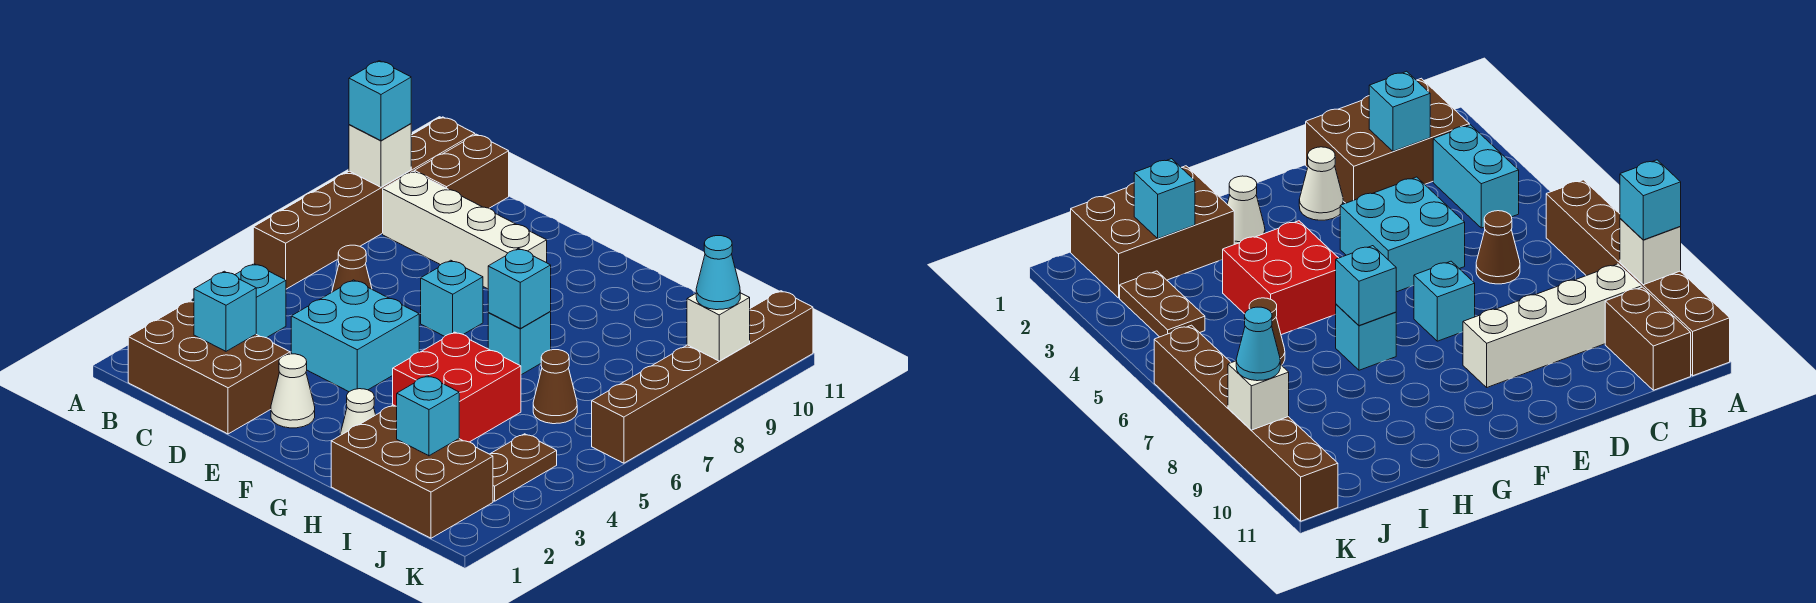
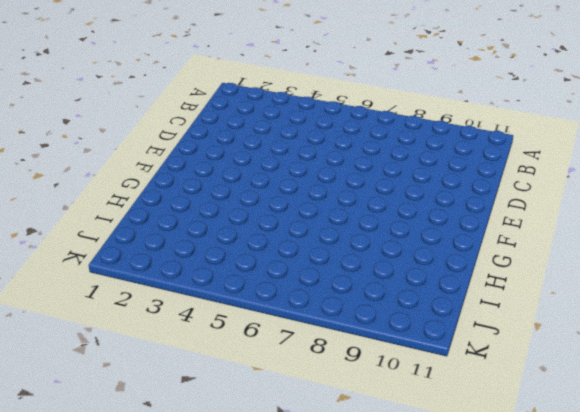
none -> brown 1x6 brick [253,117,475,289]
none -> brown 2x3 brick [128,301,290,434]
none -> cyan 1x2 brick [192,264,286,338]

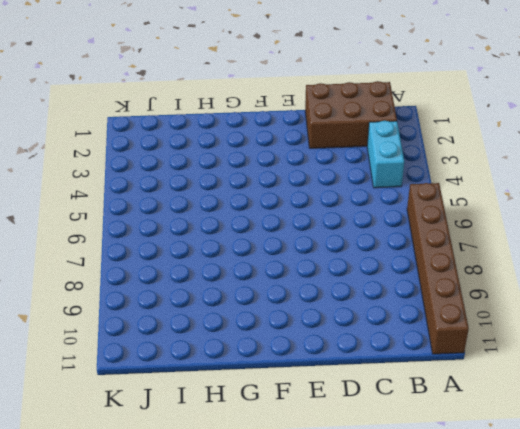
none -> white 1x4 brick [383,171,547,289]
none -> brown 1x2 brick [414,134,509,208]
none -> brown 1x1 cone [332,245,372,292]

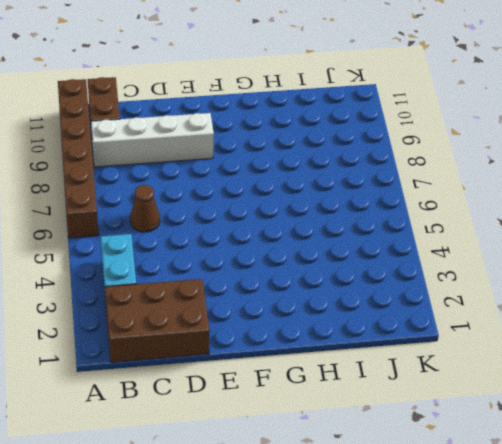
none -> cyan 2x2 brick [291,280,419,392]
none -> white 1x1 cone [271,354,315,428]
none -> cyan 1x1 brick [421,260,483,336]

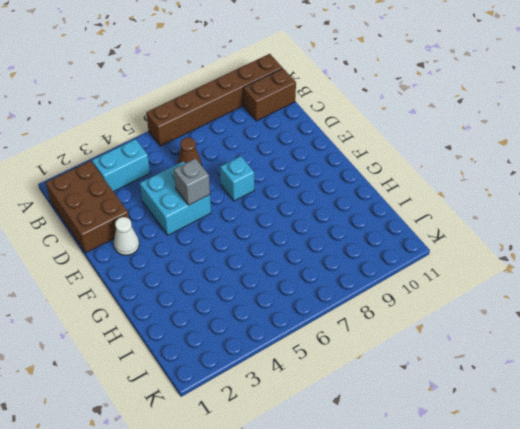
grey 1x1 brick [174,158,210,205] -> none
none -> white 1x4 brick [383,171,547,289]
none -> white 1x1 cone [340,389,376,436]
none -> red 2x2 brick [393,332,521,442]

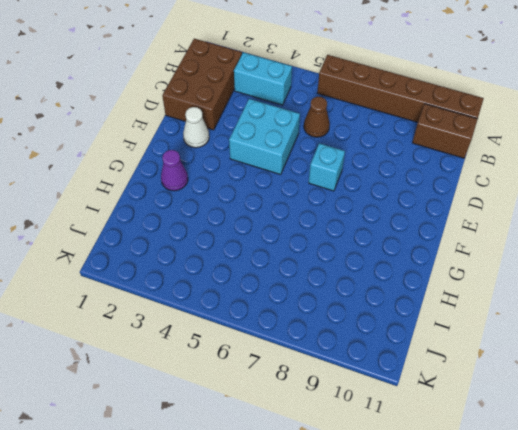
purple 1x1 cone [161,150,188,191] -> white 1x1 cone [340,389,376,436]
none -> white 1x4 brick [383,171,547,289]
none -> red 2x2 brick [393,332,521,442]
none -> cyan 1x1 brick [488,312,551,375]

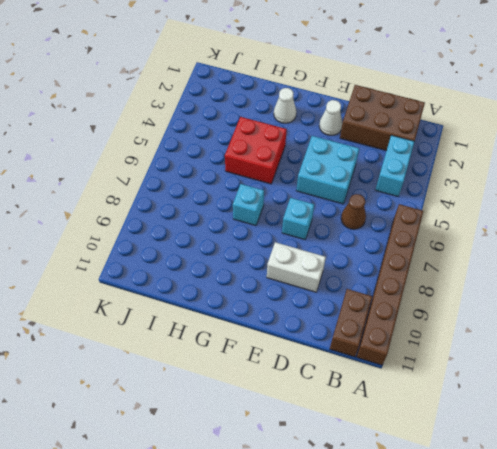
white 1x2 brick [267,242,326,292] -> white 1x4 brick [383,171,547,289]
none -> brown 2x3 brick [331,405,493,538]
none -> brown 1x1 cone [533,350,577,424]
none -> brown 1x2 plate [490,434,557,501]

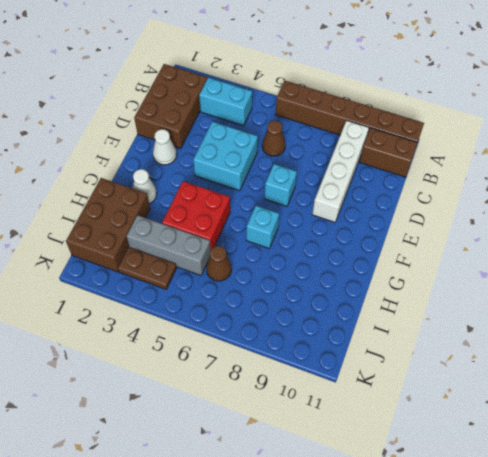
grey 1x3 brick [127,215,211,275] -> none
none -> brown 1x6 brick [592,291,813,463]
none -> white 1x1 brick [349,124,411,187]
none -> cyan 1x1 brick [194,271,256,351]

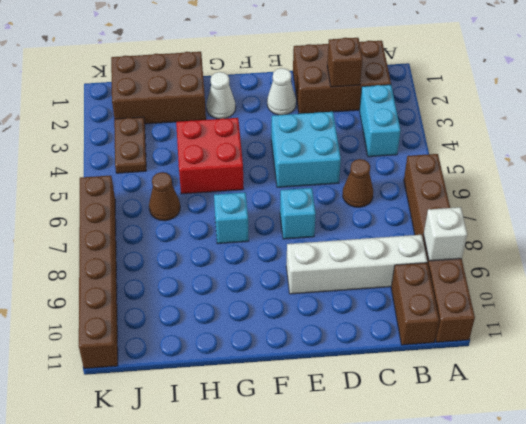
brown 1x1 brick [327,38,363,87] -> cyan 1x1 brick [194,271,256,351]
none -> cyan 1x1 brick [488,249,551,328]
none -> cyan 1x1 brick [397,376,459,456]
none -> white 1x1 brick [687,293,750,361]

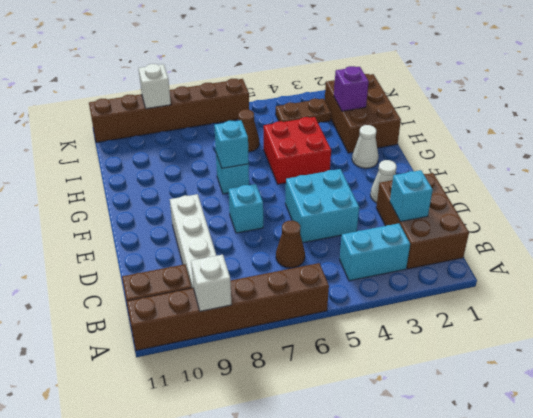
purple 1x1 brick [334,66,369,111] -> cyan 1x1 brick [397,376,459,456]
none -> cyan 1x1 brick [349,61,411,141]
none -> cyan 1x1 cone [696,236,740,310]

